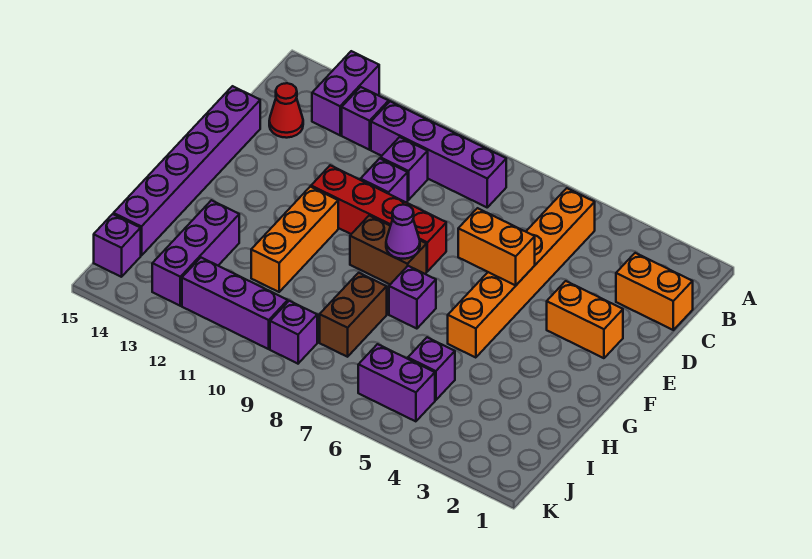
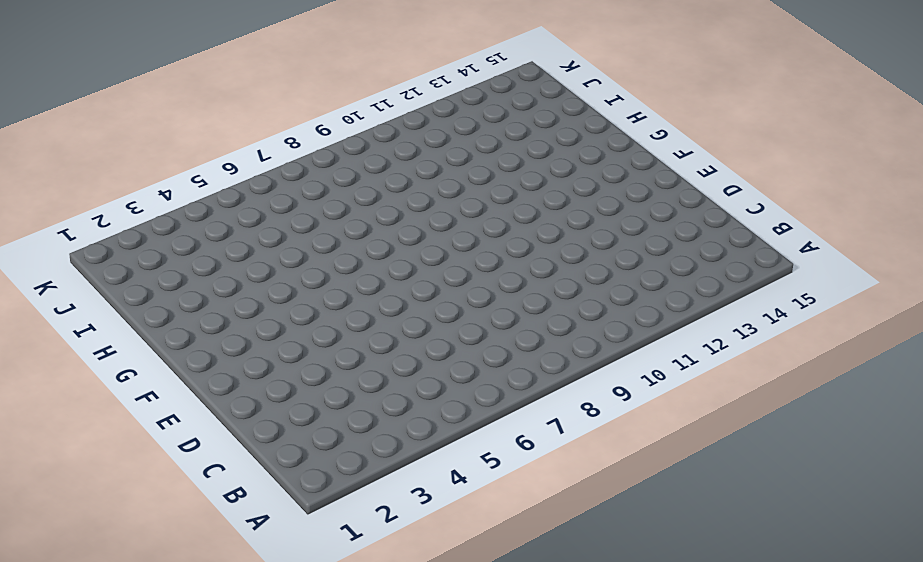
none -> purple 1x2 brick [312,51,379,135]
none -> orange 1x6 brick [448,188,595,358]
none -> purple 1x4 brick [371,101,506,207]

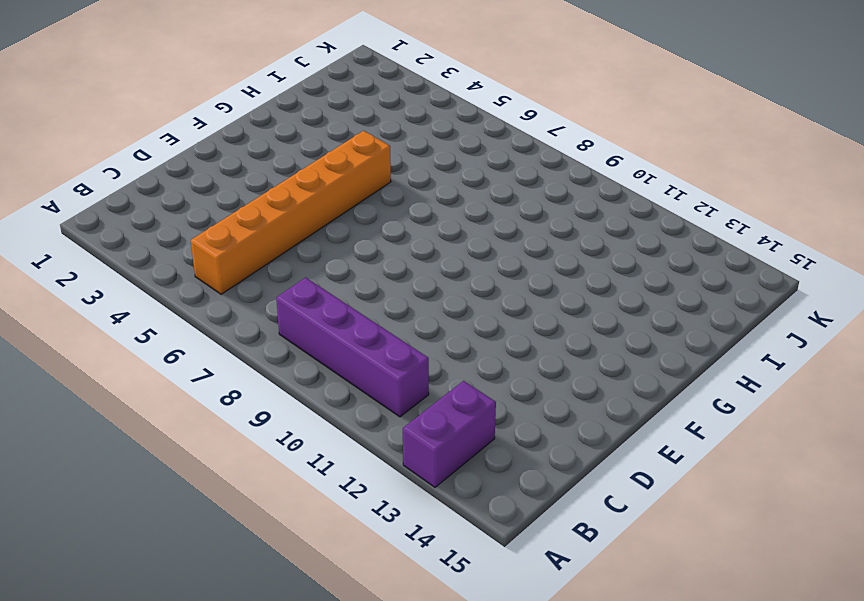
none -> purple 1x1 brick [342,87,389,150]
none -> orange 1x2 brick [616,253,693,330]
none -> purple 1x1 brick [381,137,428,200]

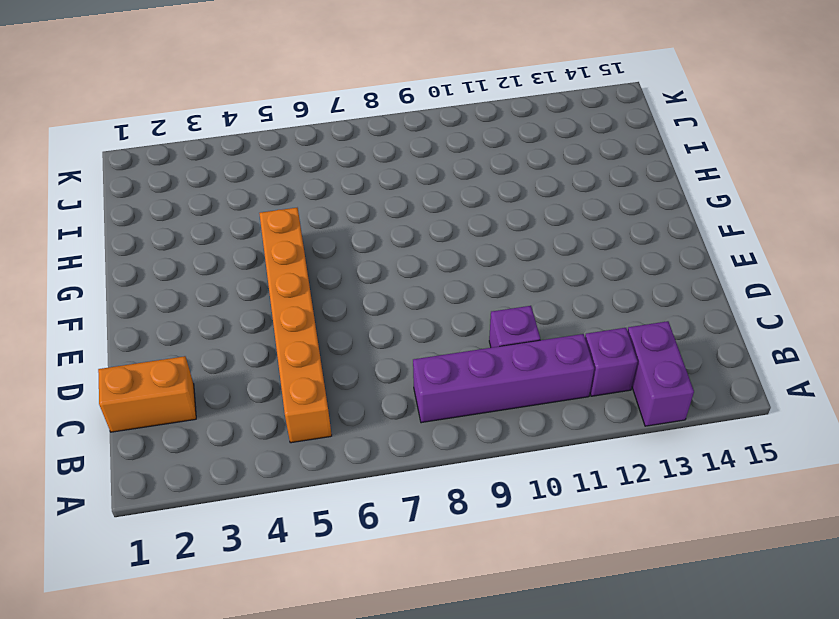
none -> red 1x1 cone [269,83,303,138]
none -> purple 1x1 brick [361,158,408,202]
none -> purple 1x6 brick [113,86,260,256]

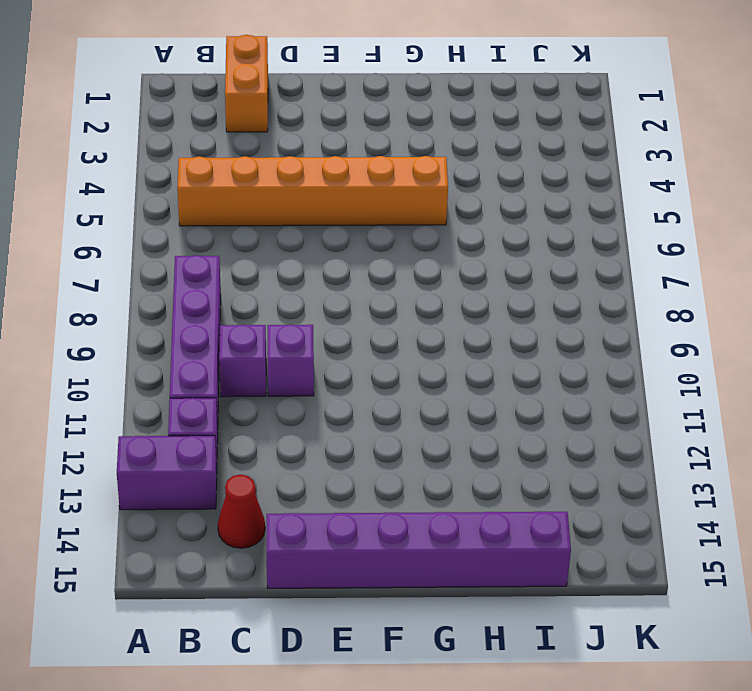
none -> orange 1x2 brick [547,281,623,358]
none -> red 1x4 brick [311,165,446,271]
none -> brown 1x2 brick [350,216,427,284]

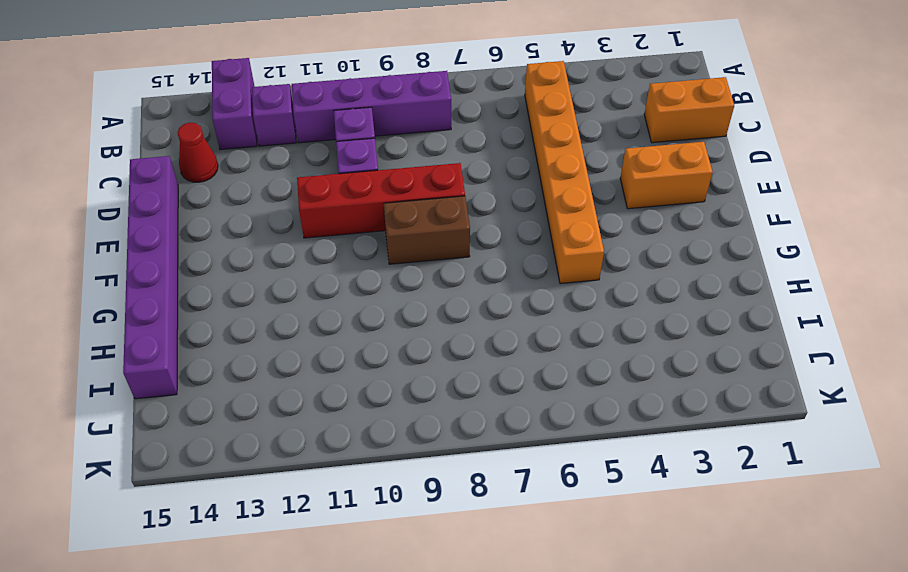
none -> orange 1x3 brick [251,187,338,292]
none -> purple 1x1 brick [389,266,436,329]
none -> brown 1x2 brick [320,273,387,357]

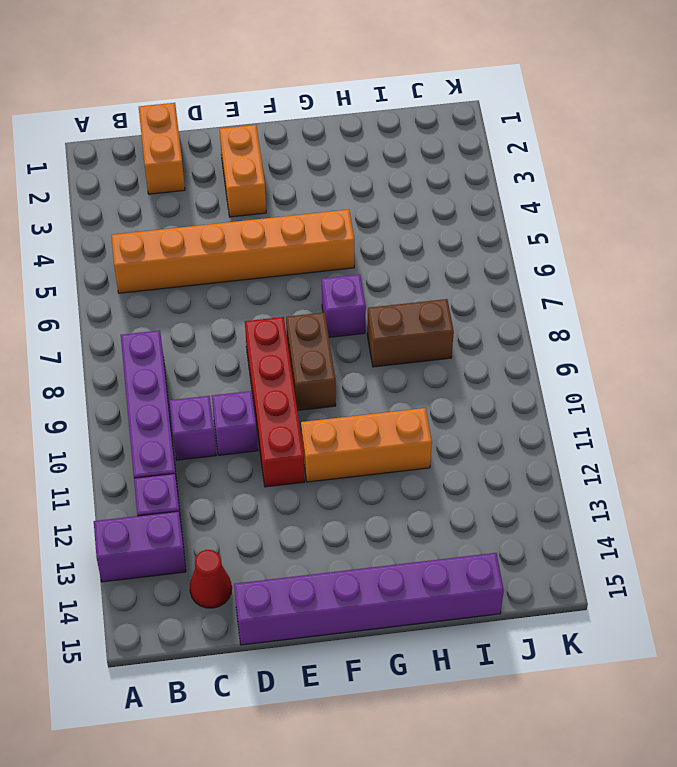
none -> purple 1x3 brick [152,200,239,306]
none -> purple 1x1 brick [408,337,455,400]
none -> purple 1x2 brick [358,344,435,421]

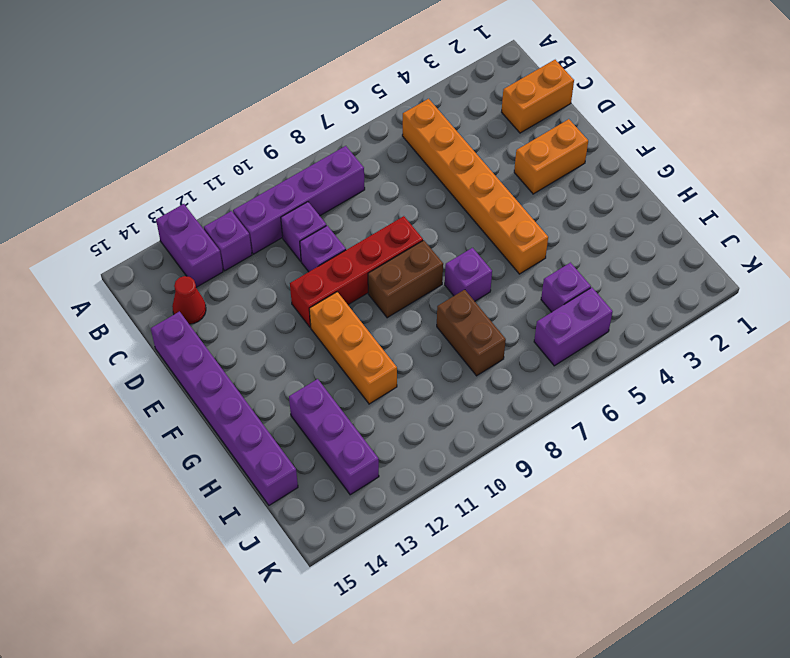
none -> purple 1x1 brick [270,301,317,364]
none -> purple 1x3 brick [182,258,288,349]
none -> purple 1x1 brick [94,214,141,277]

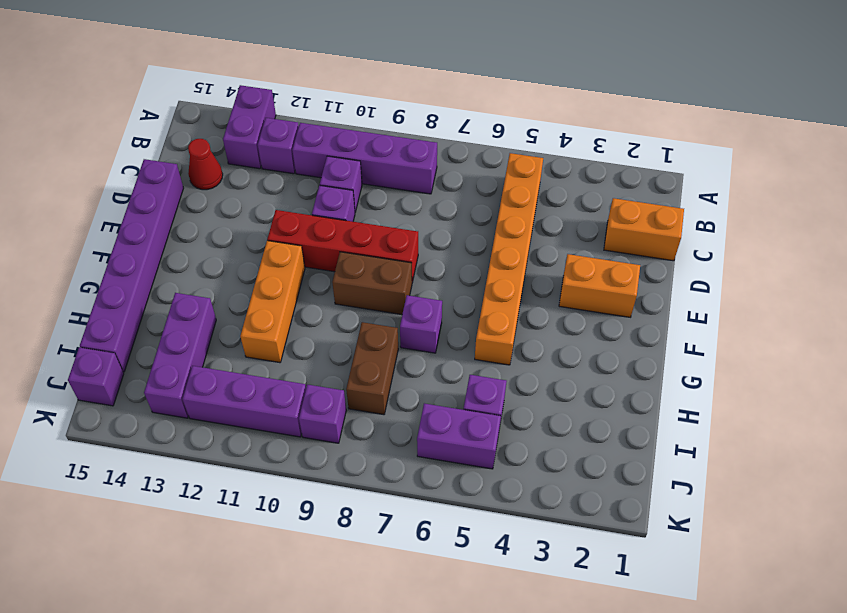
none -> orange 1x2 brick [458,208,535,285]
none -> purple 1x1 cone [386,205,420,259]

